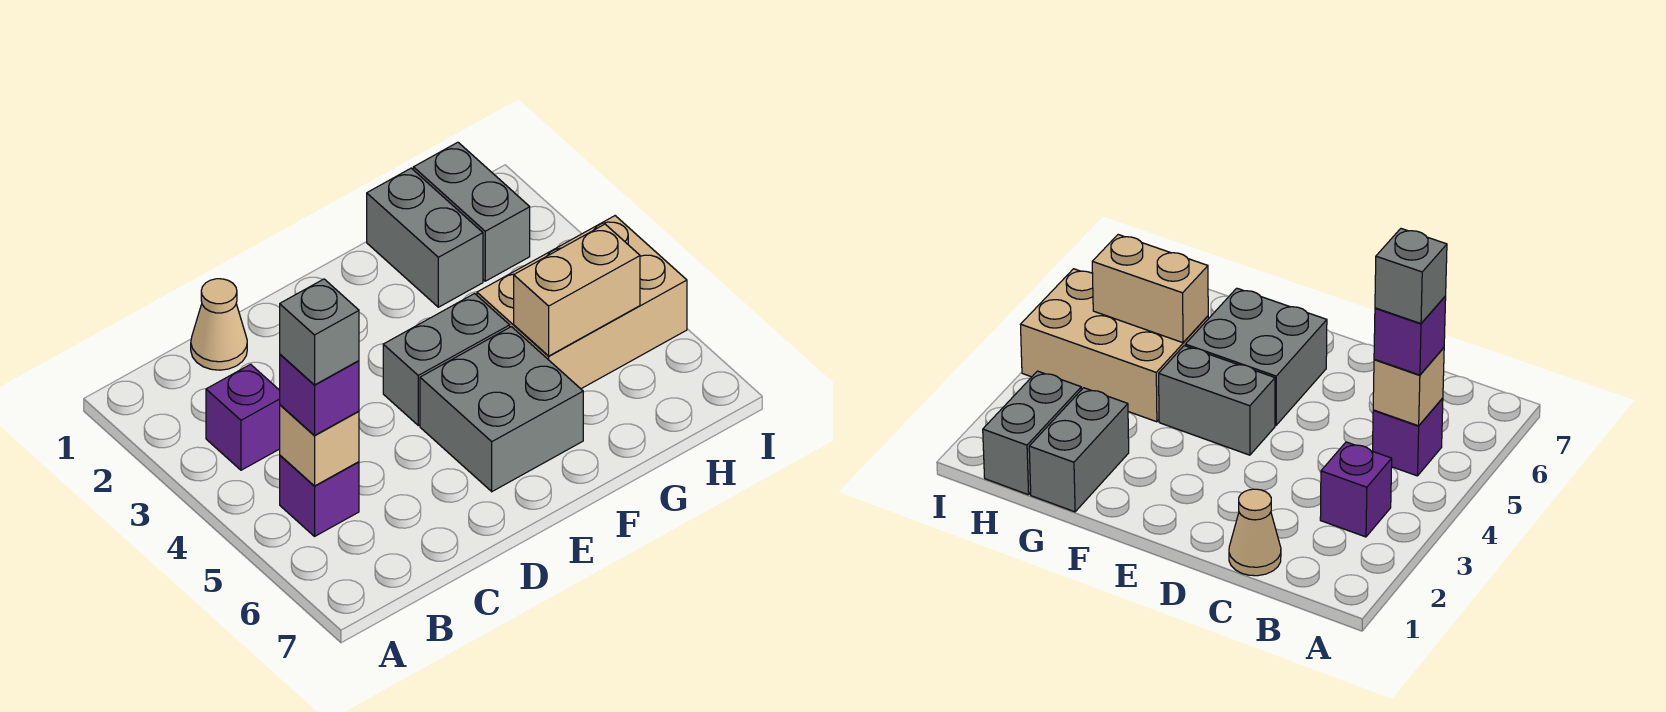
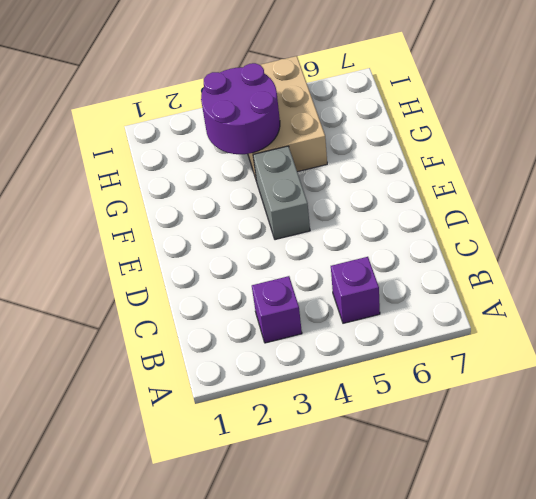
purple 2x2 round brick [201,63,280,154] -> none
none -> tan 1x1 cone [191,279,247,370]
none -> grey 2x2 brick [420,327,583,492]
none -> grey 1x2 brick [367,168,483,307]

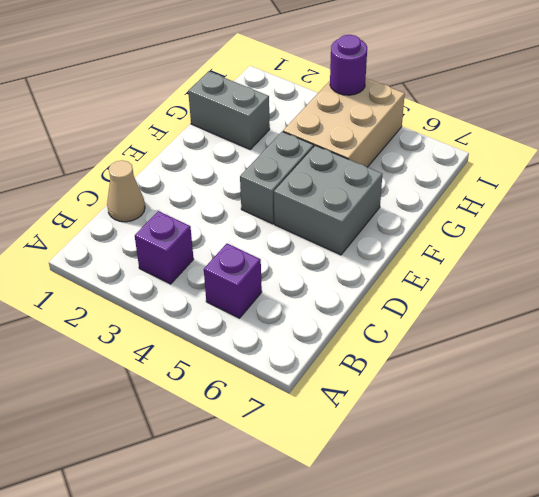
purple 1x1 round brick [330,35,367,95] -> none
none -> grey 1x2 brick [413,142,530,281]
none -> tan 1x1 brick [280,405,359,486]
none -> tan 1x2 brick [514,224,640,356]

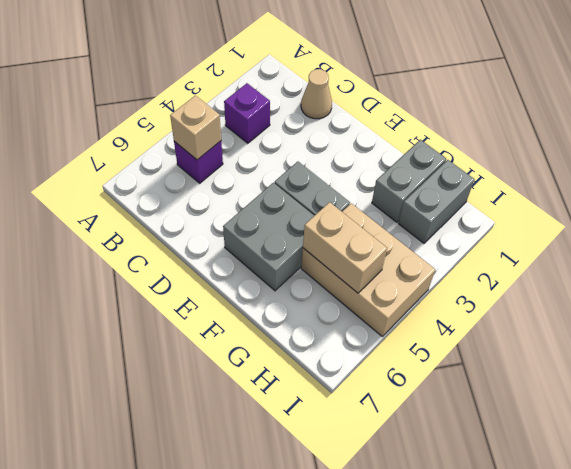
none -> purple 1x1 brick [280,354,359,435]
none -> grey 1x1 brick [280,279,359,385]

